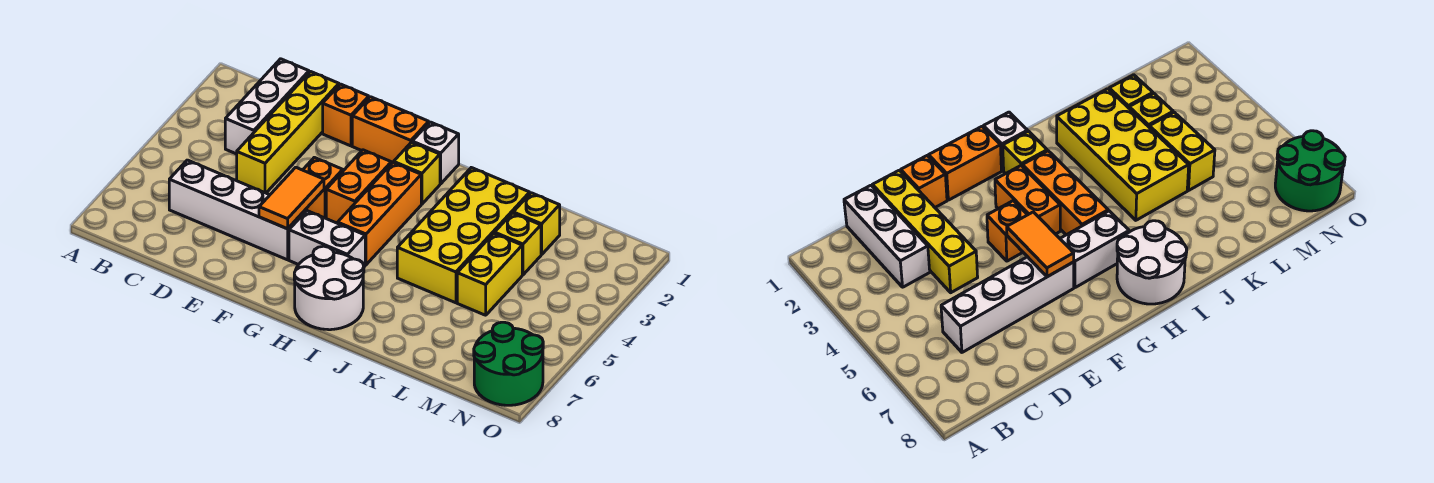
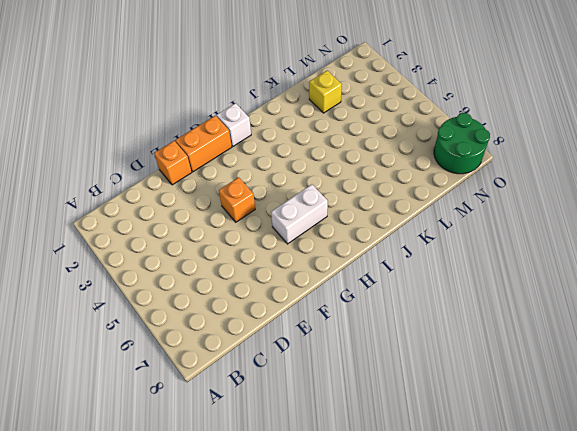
none -> white 1x3 brick [225,59,309,154]
none -> white 1x4 brick [169,160,305,260]
none -> yellow 1x4 brick [237,72,339,193]

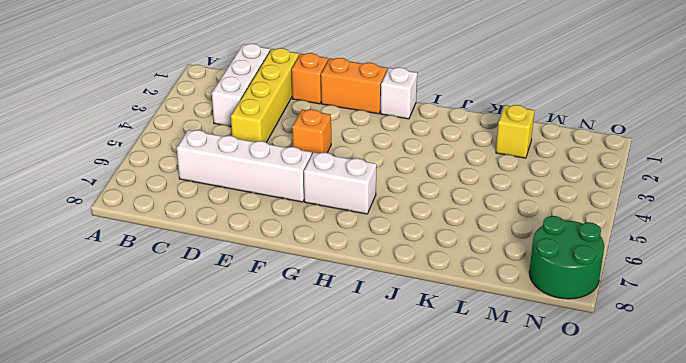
none -> orange 1x2 brick [326,150,391,223]
none -> yellow 1x1 brick [394,142,440,204]
none -> orange 1x3 brick [338,163,421,265]

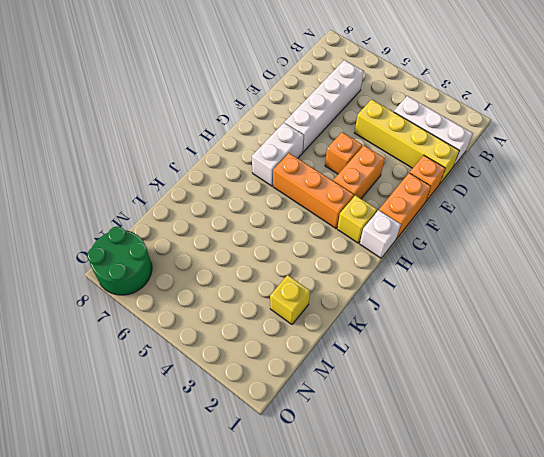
orange 1x2 brick [333,145,385,198] -> orange 1x2 brick turned to [326,150,391,223]
none -> white 2x2 round brick [294,246,364,330]
none -> yellow 2x4 brick [397,168,530,303]
none -> yellow 1x1 brick [495,213,541,275]

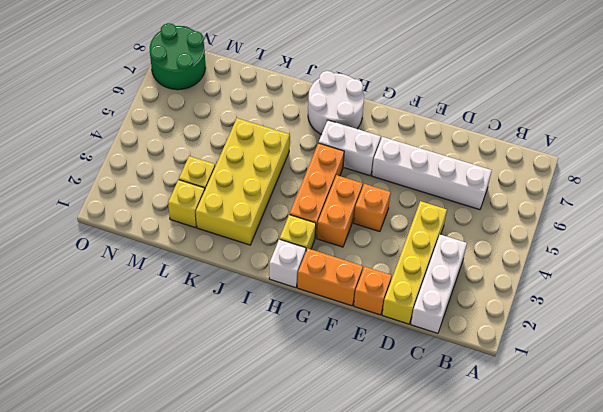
none -> yellow 1x2 brick [457,233,522,315]
none -> orange 1x2 tile [259,167,324,229]

